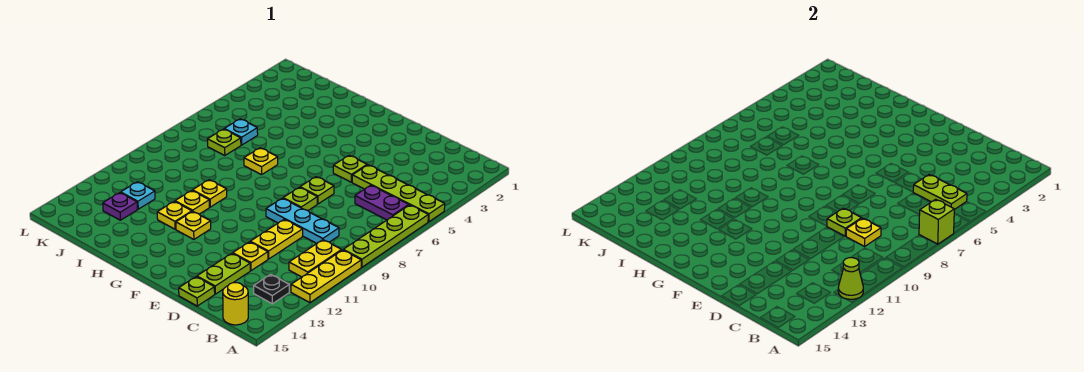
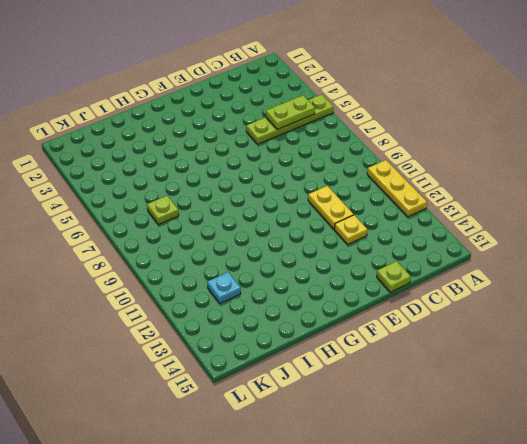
none -> lime 1x4 plate [344,205,428,267]
none -> purple 1x2 plate [355,185,409,220]
none -> yellow 1x2 plate [289,240,342,277]

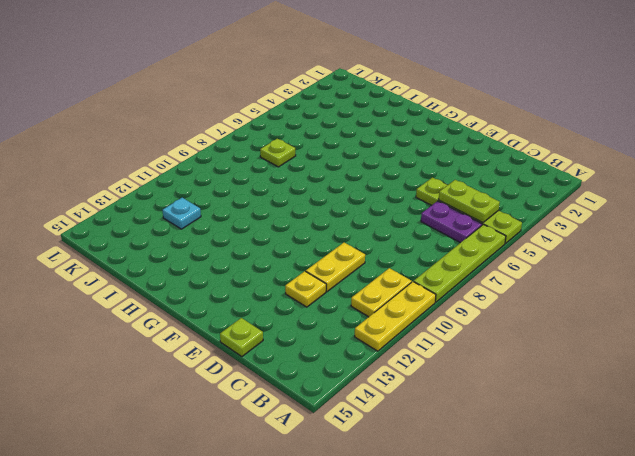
none -> black 1x1 plate [254,274,289,304]
none -> yellow 1x1 round brick [223,283,248,325]
none -> cyan 1x3 plate [266,198,339,243]

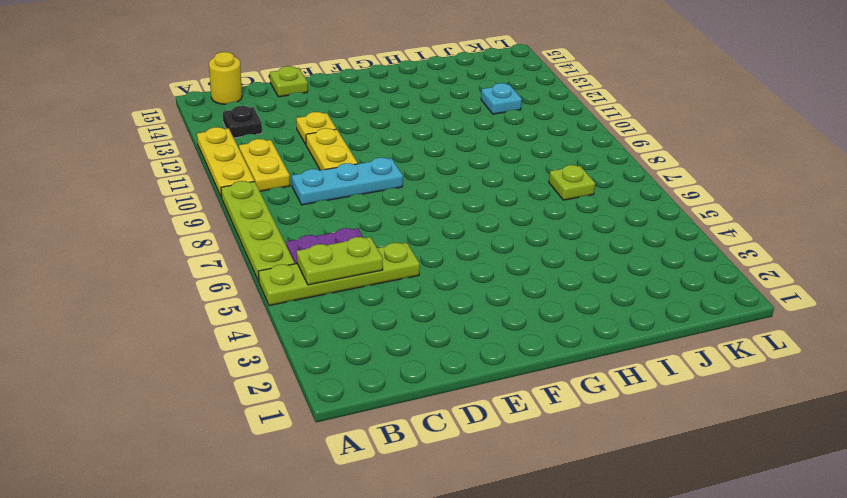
none -> lime 1x2 plate [197,253,250,294]
none -> lime 1x1 plate [333,155,367,182]
none -> lime 1x1 plate [300,177,334,204]

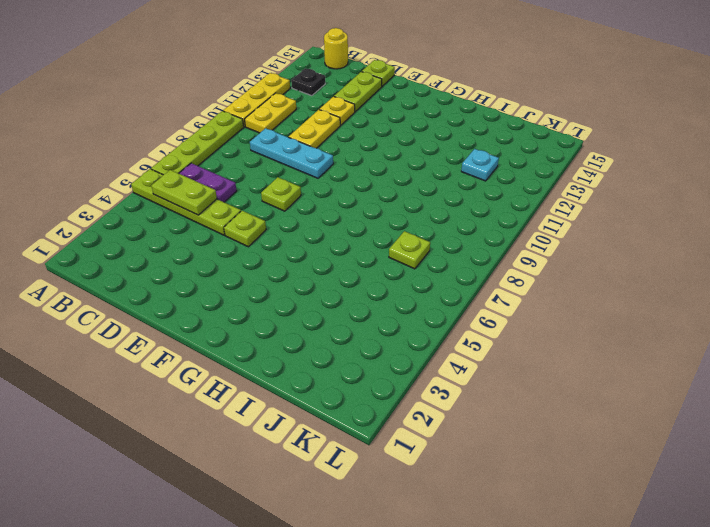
none -> lime 1x1 plate [283,187,317,210]
none -> yellow 1x1 plate [176,211,211,239]
none -> yellow 1x1 plate [244,148,278,175]

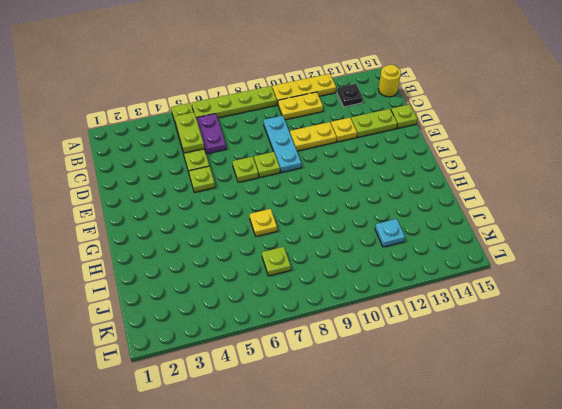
none -> yellow 1x1 plate [176,211,211,239]
none -> yellow 1x1 plate [193,180,227,207]
none -> yellow 1x1 plate [175,190,209,214]

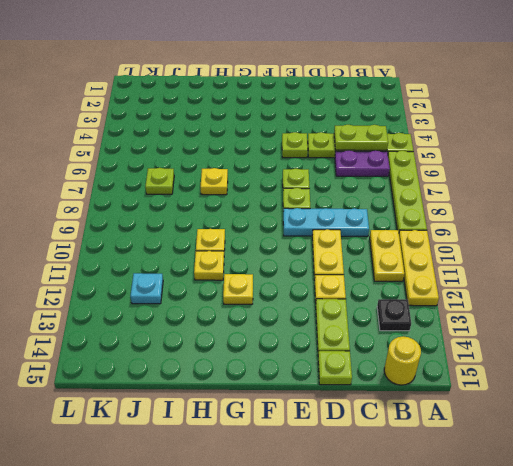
none -> yellow 1x1 plate [157,201,192,229]
none -> cyan 1x1 plate [224,119,258,145]
none -> purple 1x1 plate [103,193,137,220]

